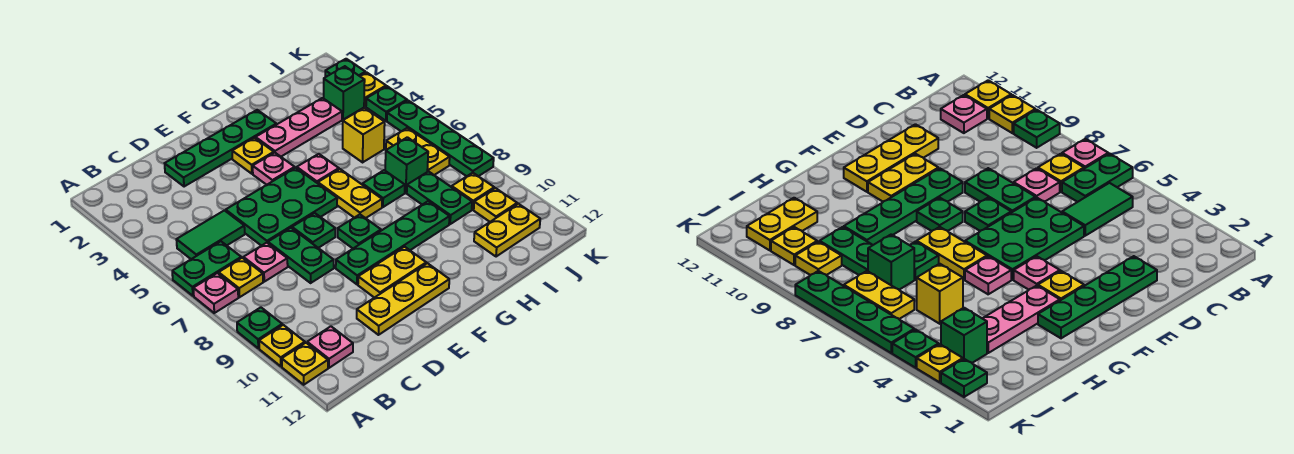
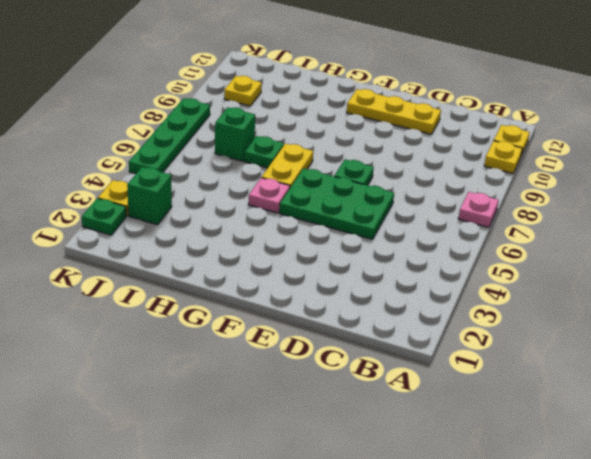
none -> green 1x2 plate [172,241,241,296]
none -> green 1x1 plate [237,307,282,348]
none -> green 1x2 tile [176,210,245,259]
none -> yellow 1x1 plate [219,258,263,297]

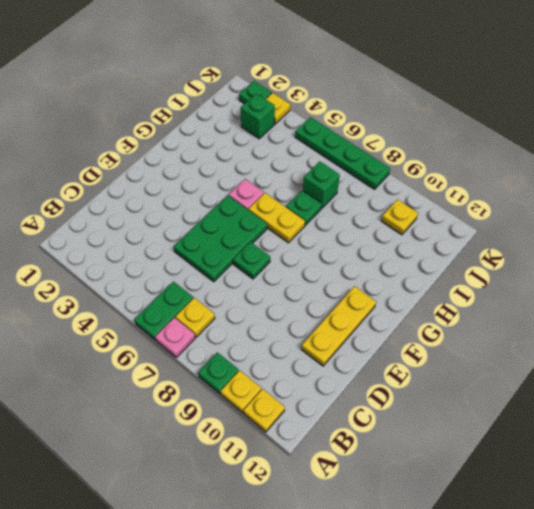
none -> green 1x2 tile [176,210,245,259]
none -> pink 1x1 plate [307,326,353,368]
none -> pink 1x1 plate [243,243,288,282]
none -> green 1x4 plate [165,110,277,187]

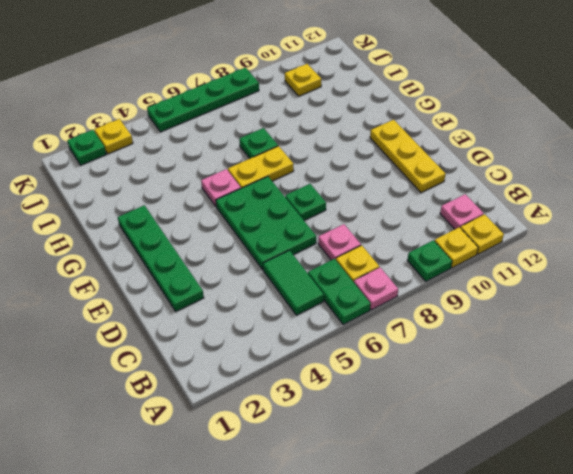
none -> green 1x2 plate [268,228,334,283]
none -> green 1x4 plate [336,201,450,284]
none -> yellow 1x2 plate [358,247,426,298]
none -> yellow 1x1 plate [232,138,274,174]

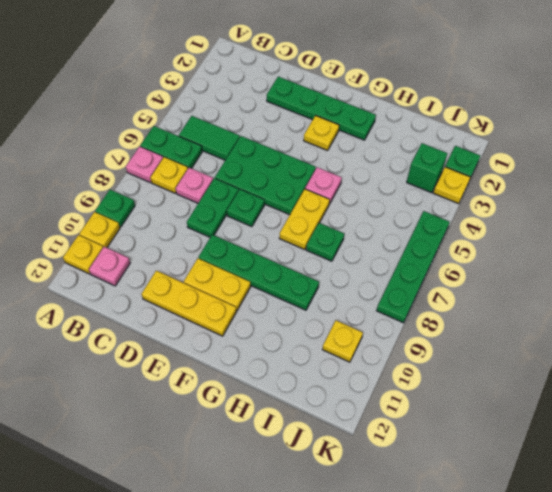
none -> pink 1x1 plate [253,153,295,185]
none -> green 1x1 plate [338,214,381,248]
none -> pink 1x3 plate [256,98,342,157]
none -> yellow 1x1 brick [343,108,385,162]

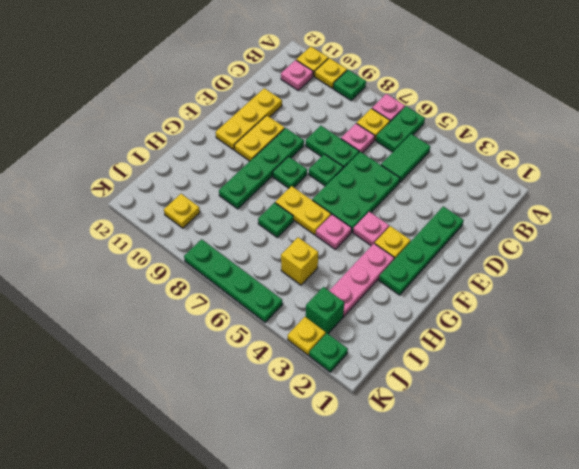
none -> green 1x1 brick [385,137,428,193]
none -> green 1x2 plate [407,171,472,224]
none -> yellow 1x2 plate [474,204,540,257]
none -> yellow 1x2 plate [386,128,450,175]

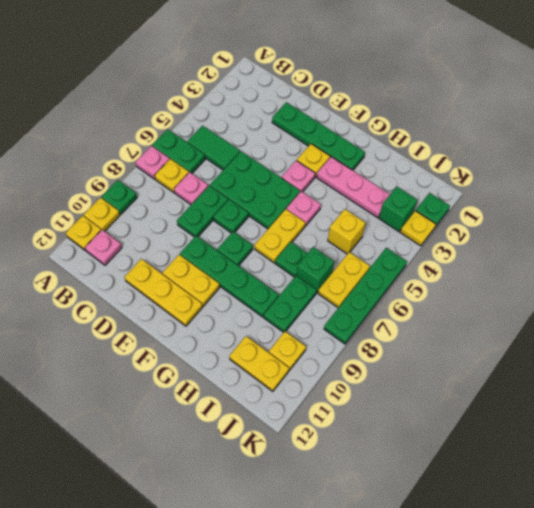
none -> yellow 1x1 plate [452,173,494,210]
none -> green 1x1 plate [366,86,407,121]

